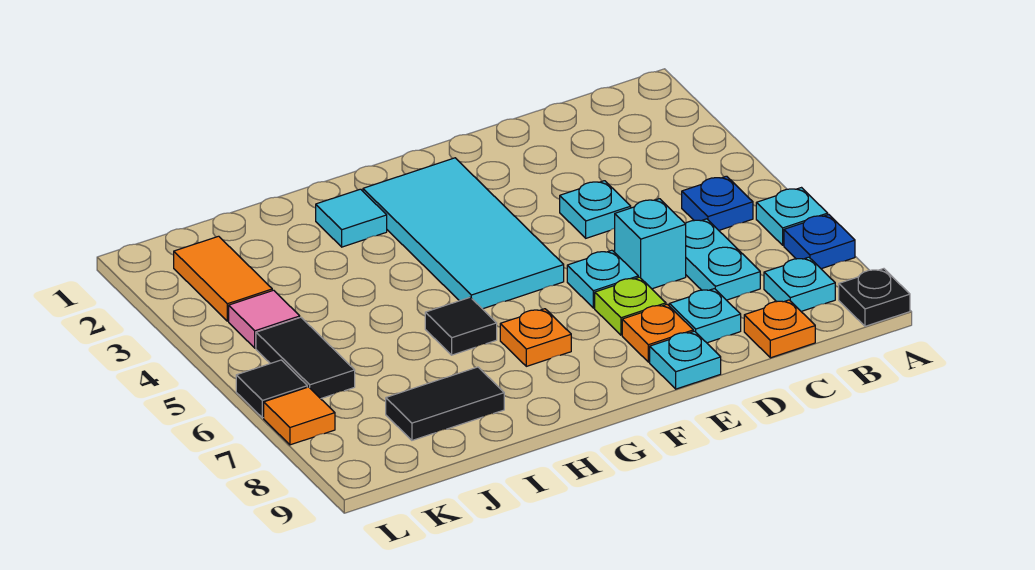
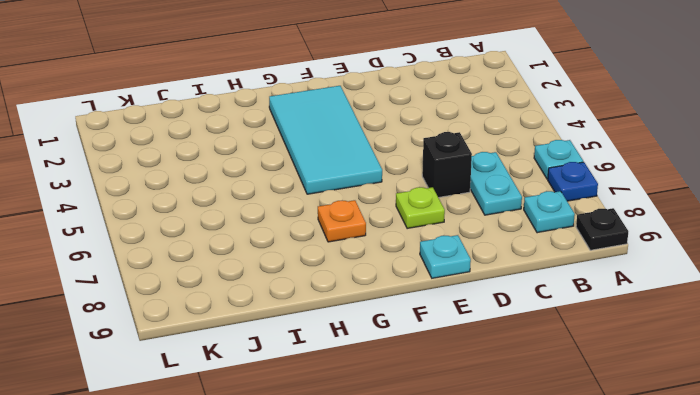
black 1x1 brick [422,132,472,198] -> cyan 1x1 brick [615,199,686,289]
none -> blue 1x1 plate [682,176,753,230]
none -> orange 1x1 plate [744,300,815,358]
none -> cyan 1x1 plate [560,181,631,238]

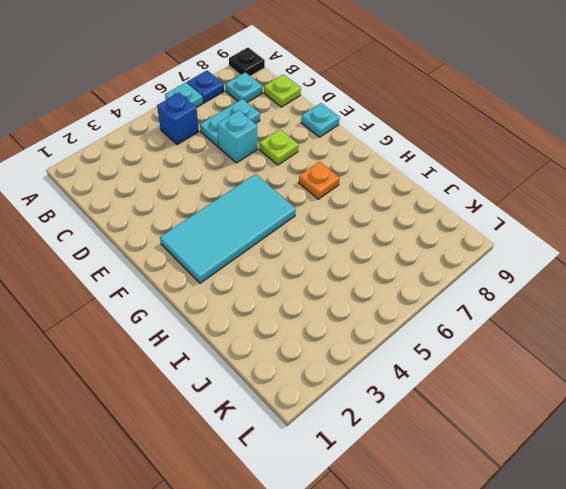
blue 1x1 brick [157,93,199,145] -> blue 1x1 plate [682,176,753,230]
lime 1x1 plate [264,74,301,107] -> orange 1x1 plate [744,300,815,358]
none -> cyan 1x1 plate [560,181,631,238]
none -> cyan 1x1 plate [669,289,741,343]
none -> cyan 1x1 plate [567,250,638,308]

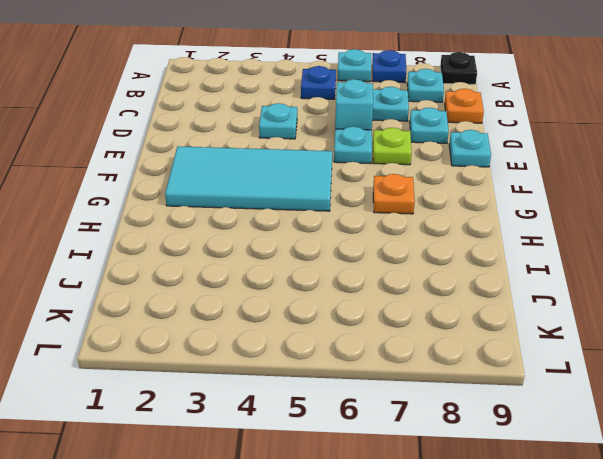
none -> orange 1x1 plate [622,304,693,362]
none -> cyan 1x1 tile [316,189,387,247]
none -> black 1x1 tile [425,297,497,355]

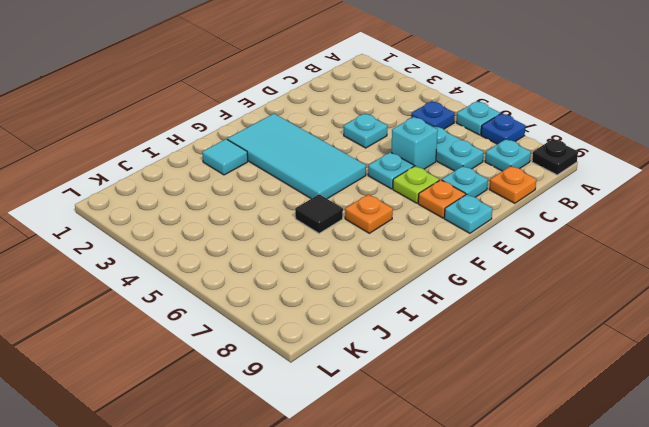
none -> black 1x2 tile [386,367,504,440]
none -> orange 1x2 tile [174,236,272,321]
none -> pink 1x1 tile [229,290,300,348]

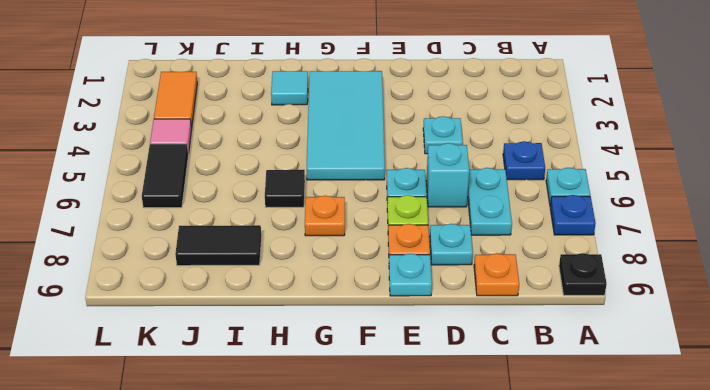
none -> cyan 1x1 plate [764,257,835,311]
none -> black 1x1 tile [236,360,307,418]
none -> orange 1x1 tile [264,387,335,445]

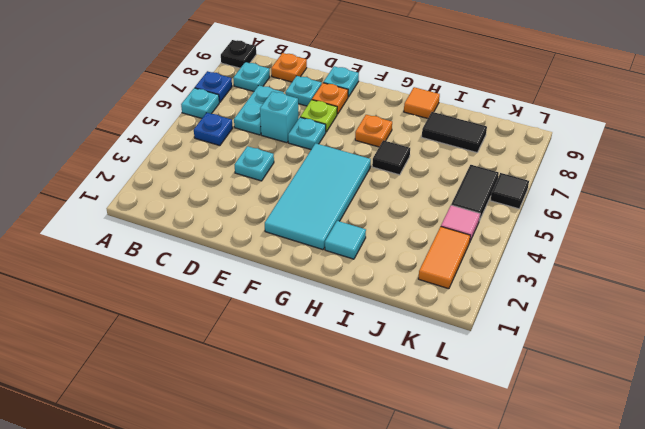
orange 1x1 tile [404,87,440,119] -> orange 1x1 tile moved to [264,387,335,445]

